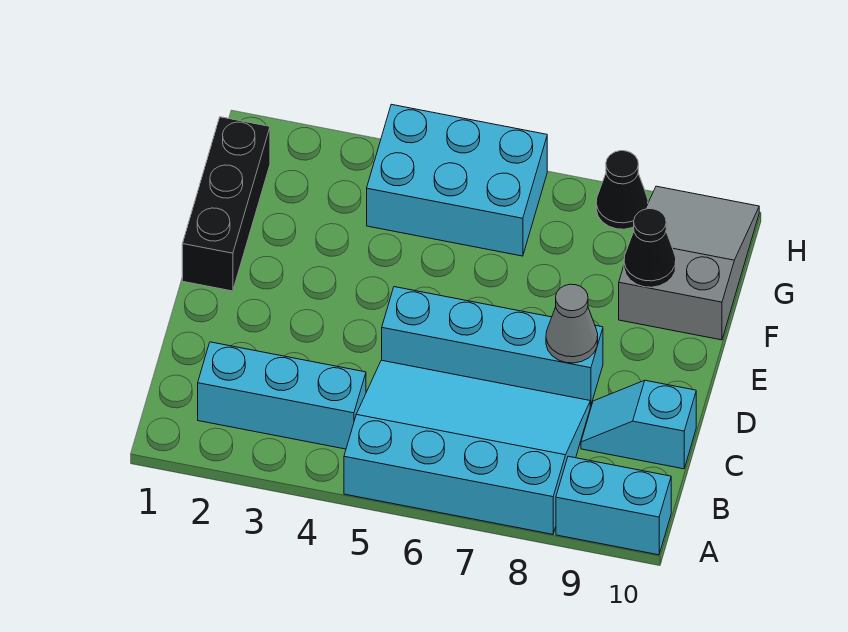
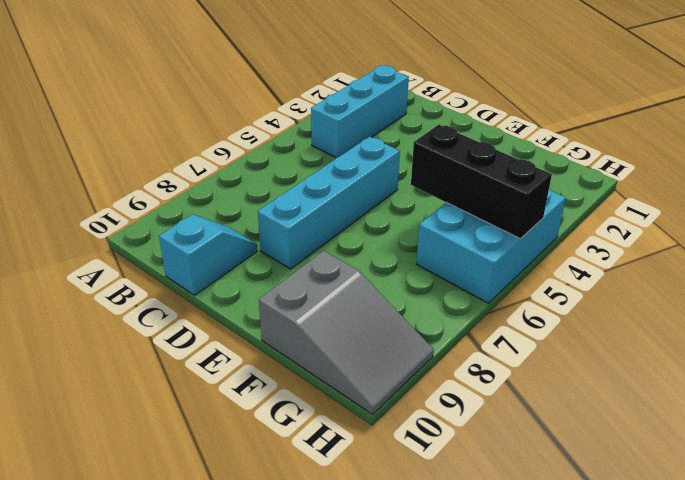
black 1x3 brick [411,125,552,239] -> black 1x3 brick moved to [182,117,270,291]
none -> cyan 3x4 slope [344,360,590,534]
none -> cyan 1x2 brick [556,456,671,555]

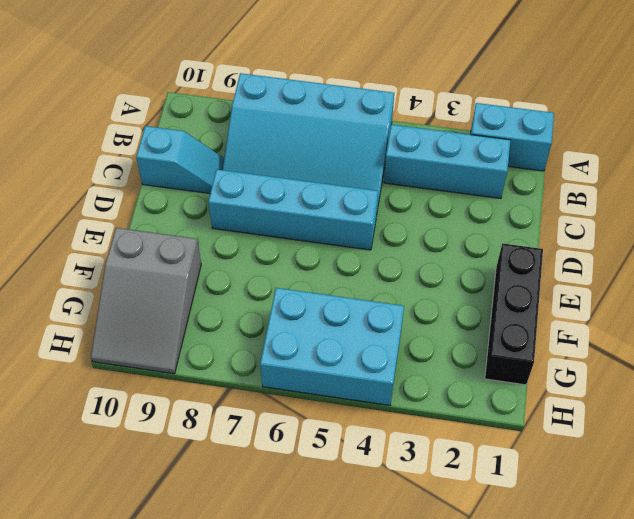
cyan 1x2 brick [470,103,554,171] -> cyan 1x2 brick moved to [556,456,671,555]
none -> black 1x1 cone [596,151,648,229]
none -> grey 1x1 cone [546,284,598,363]

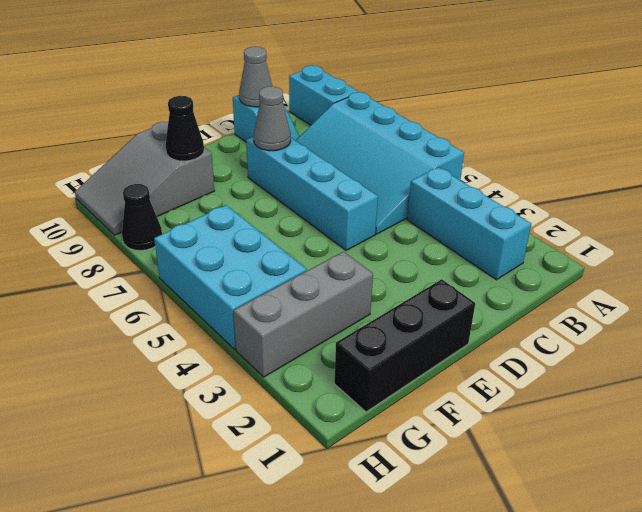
grey 1x1 cone [239,47,273,107] -> none
grey 1x3 brick [233,252,373,377] -> none

